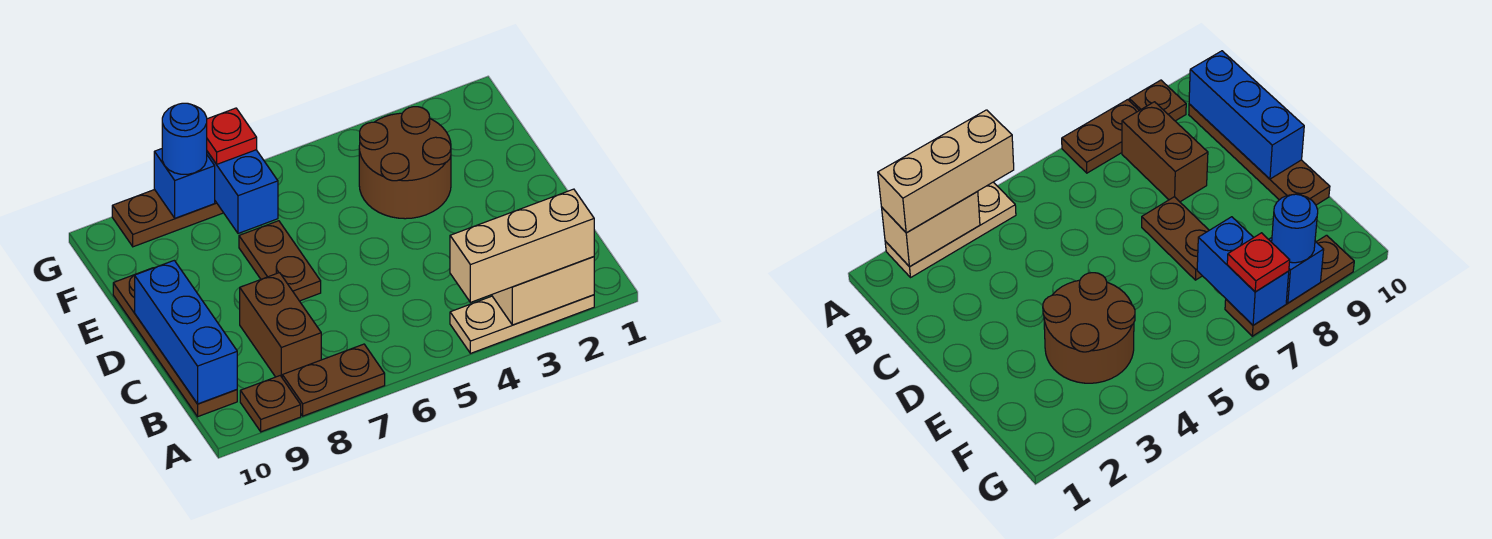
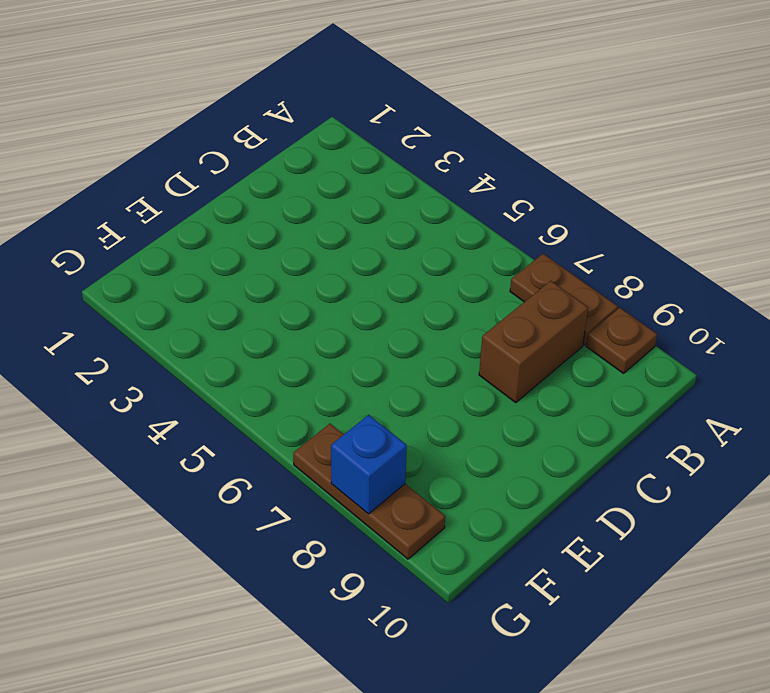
none -> tan 1x3 plate [450,295,594,353]
none -> brown 1x4 plate [113,268,237,417]
none -> brown 1x2 plate [239,221,321,301]

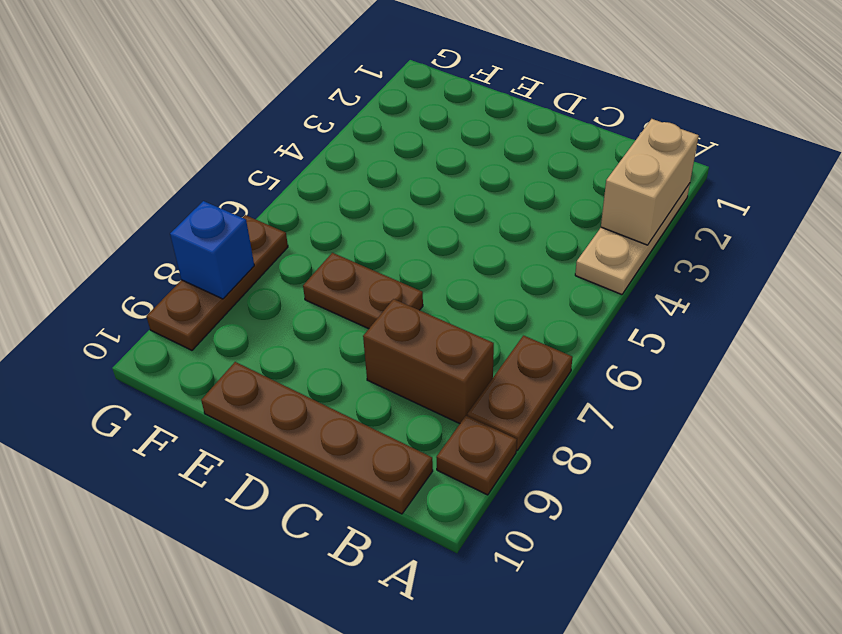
none -> brown 2x2 round brick [359,107,451,219]
none -> blue 1x3 brick [135,260,237,404]
none -> blue 1x2 brick [207,150,278,233]

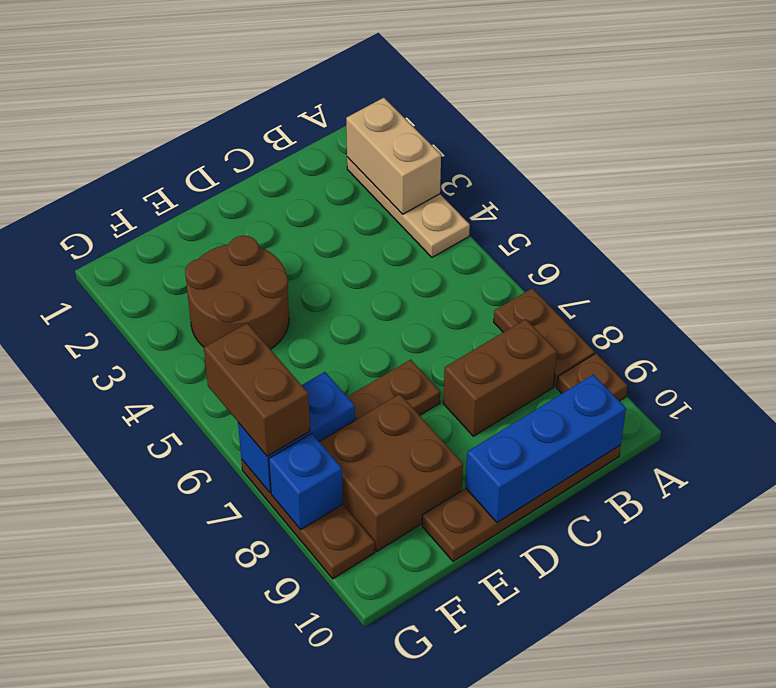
brown 2x2 brick [319,394,463,551] -> none
brown 1x2 brick [204,323,310,456] -> red 1x1 plate [207,108,257,164]
none -> tan 1x3 brick [450,189,594,302]
none -> blue 1x1 round brick [162,103,207,174]

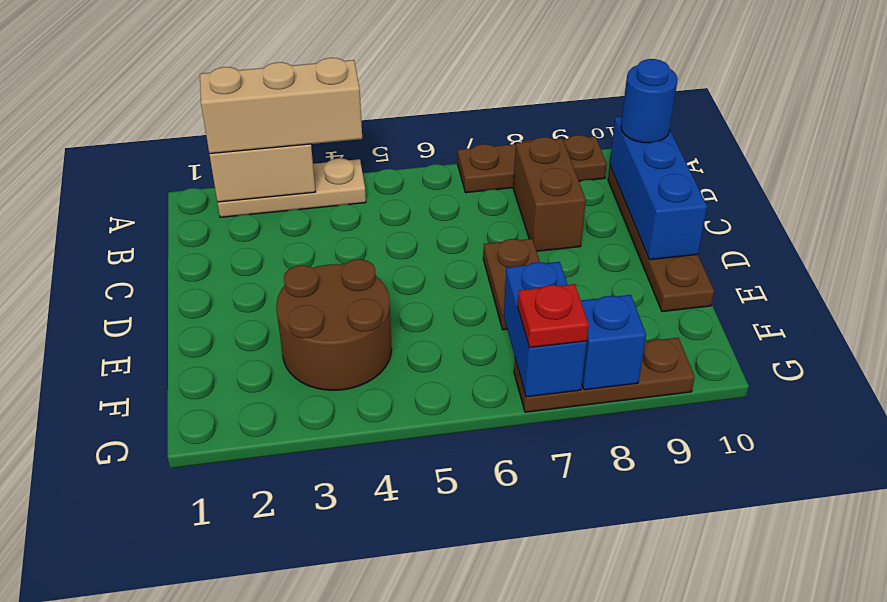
blue 1x1 round brick [621,59,678,143] -> blue 1x1 round brick moved to [162,103,207,174]

